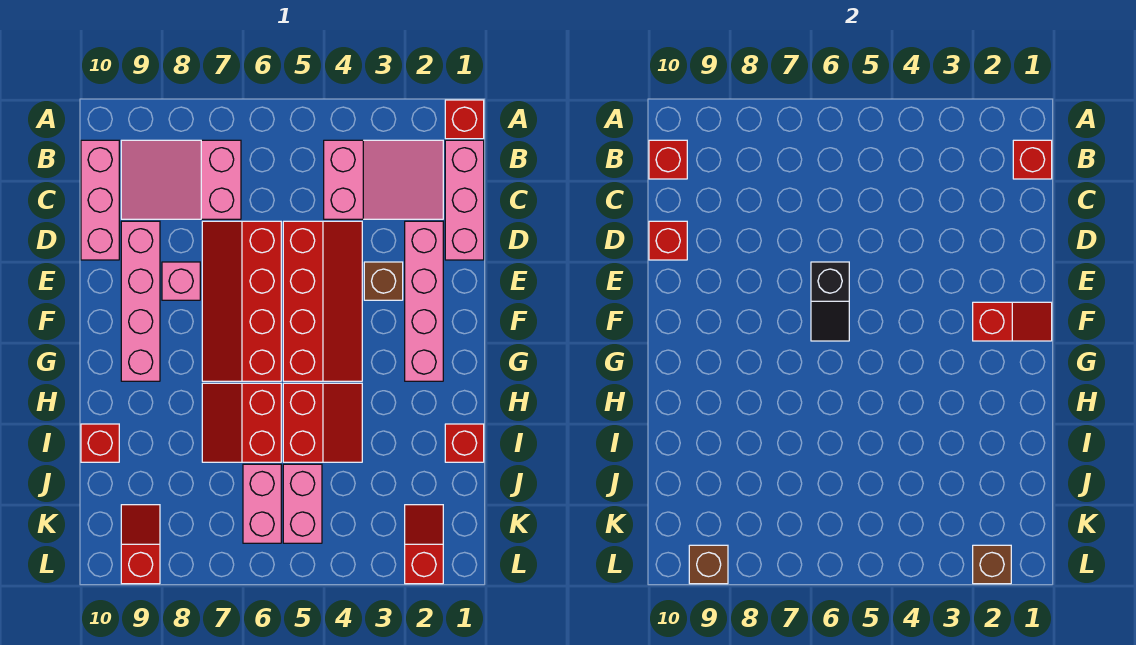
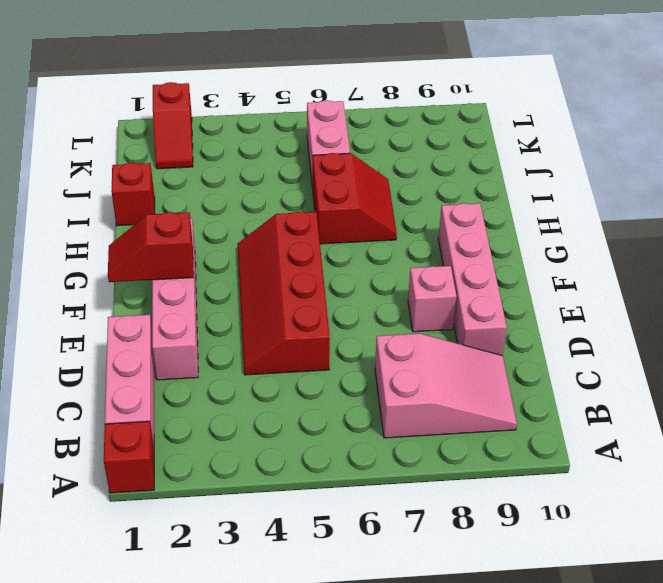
none -> pink 2x3 slope [324,140,443,219]
none -> pink 1x3 brick [81,140,119,260]
none -> red 2x4 slope [202,221,281,381]

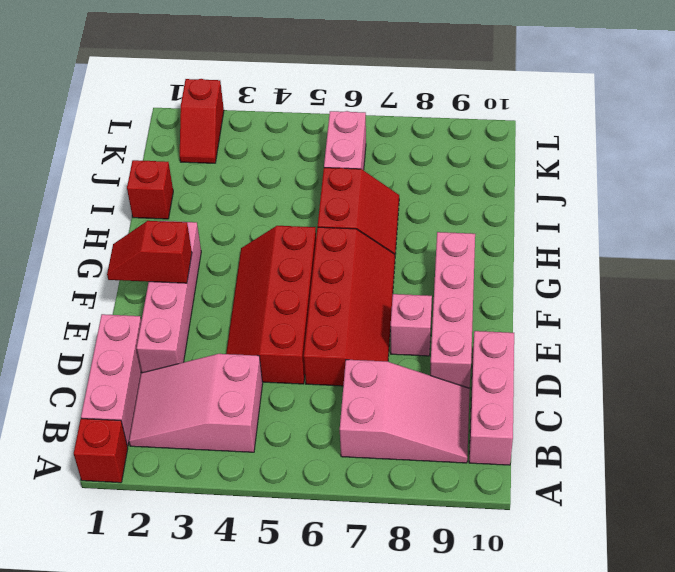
none -> brown 1x1 brick [364,262,403,300]
none -> red 2x2 slope [283,383,362,462]
none -> red 1x1 brick [81,424,119,462]

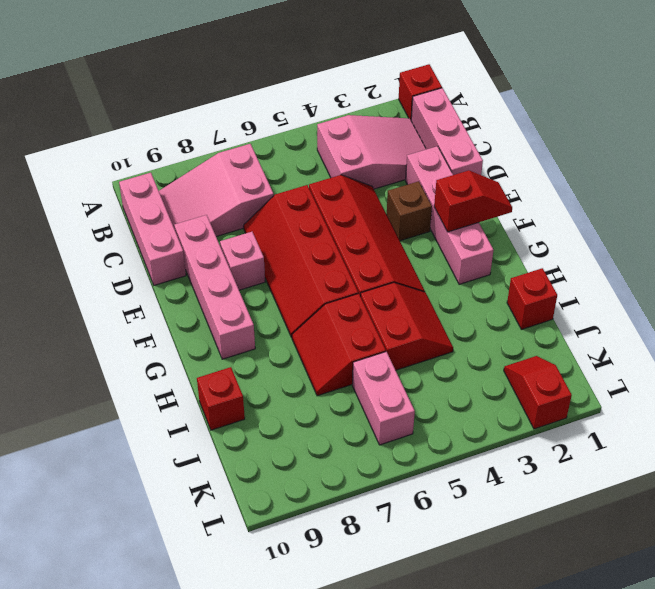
none -> pink 1x2 brick [283,464,322,543]
none -> red 1x2 slope [121,505,160,584]
none -> red 1x1 brick [1013,140,1052,179]

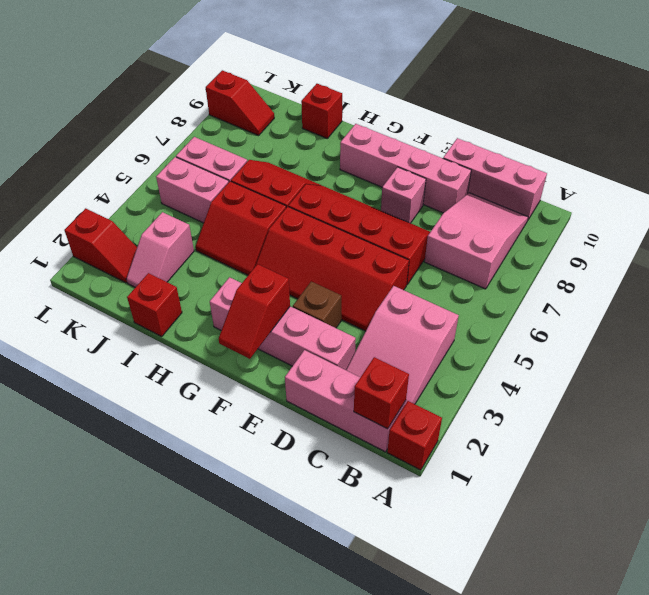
pink 1x2 slope [126,212,194,287] -> none
none -> red 1x1 brick [649,140,687,179]
none -> red 1x1 brick [649,221,687,260]
none -> black 1x2 slope [811,262,849,341]

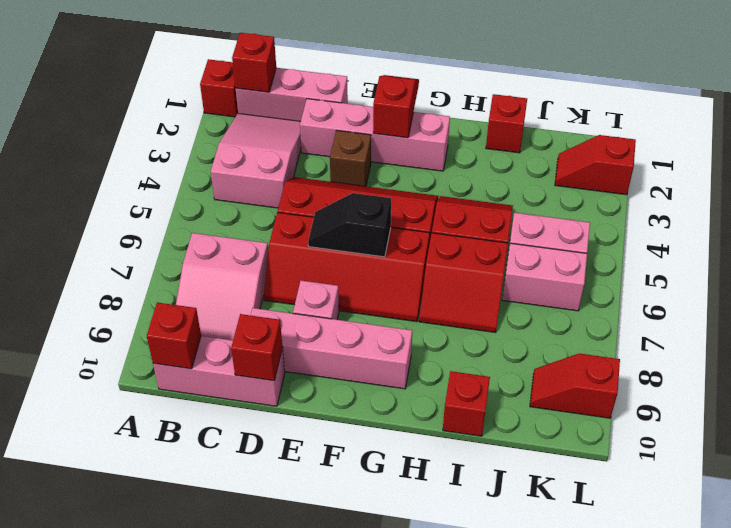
black 1x2 slope [308,193,391,257] -> black 1x2 slope turned to [811,262,849,341]
none -> brown 1x1 brick [973,545,1011,584]
none -> brown 1x1 brick [689,545,728,584]

